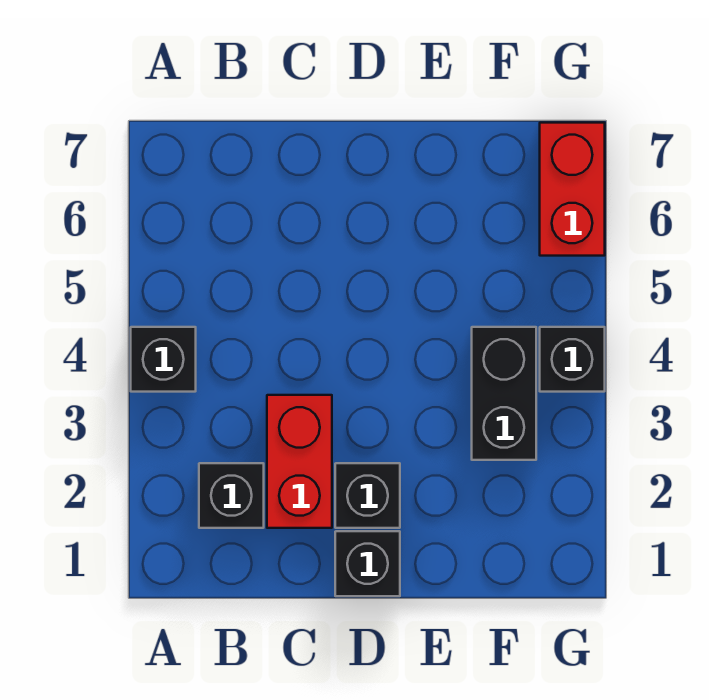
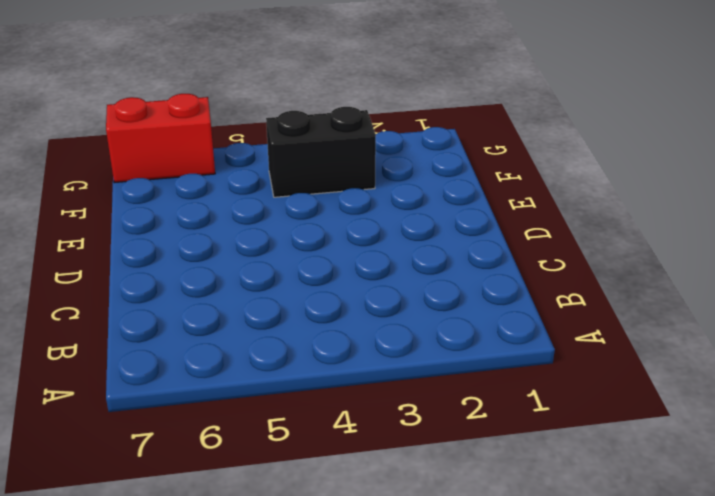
none -> black 1x1 brick [131,327,196,392]
none -> black 1x1 brick [199,463,264,528]

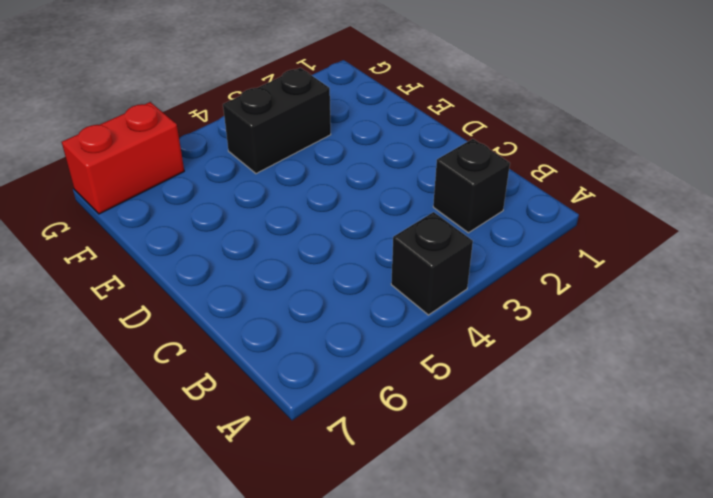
none -> red 1x2 brick [267,395,332,528]
none -> black 1x1 brick [335,531,400,596]

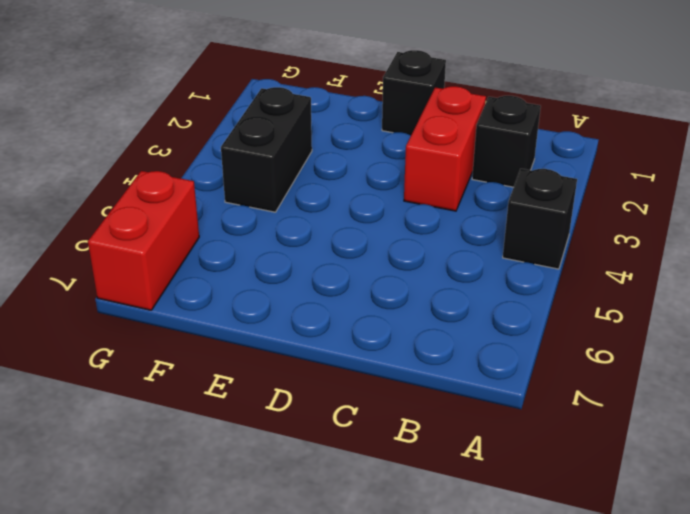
none -> black 1x1 brick [335,463,400,528]
none -> black 1x1 brick [540,327,605,392]

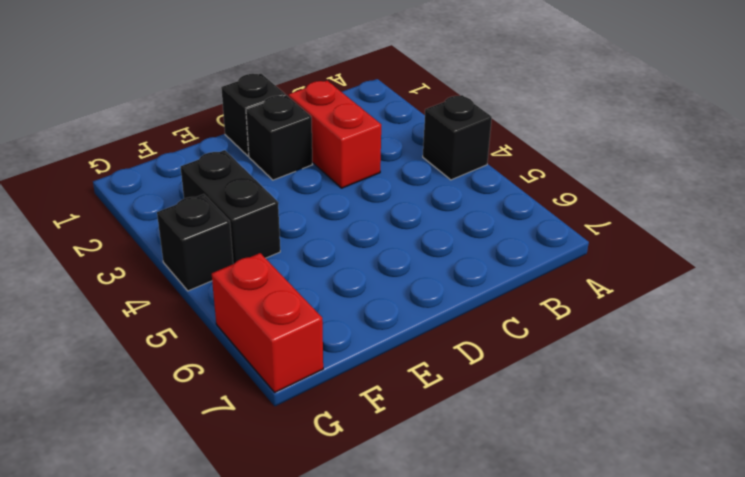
none -> black 1x1 brick [199,463,264,528]

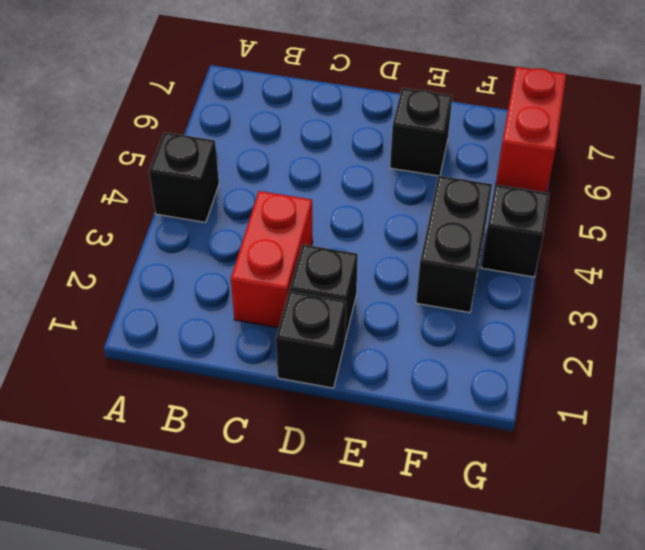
black 1x1 brick [390,88,452,176] -> black 1x1 brick moved to [199,463,264,528]

